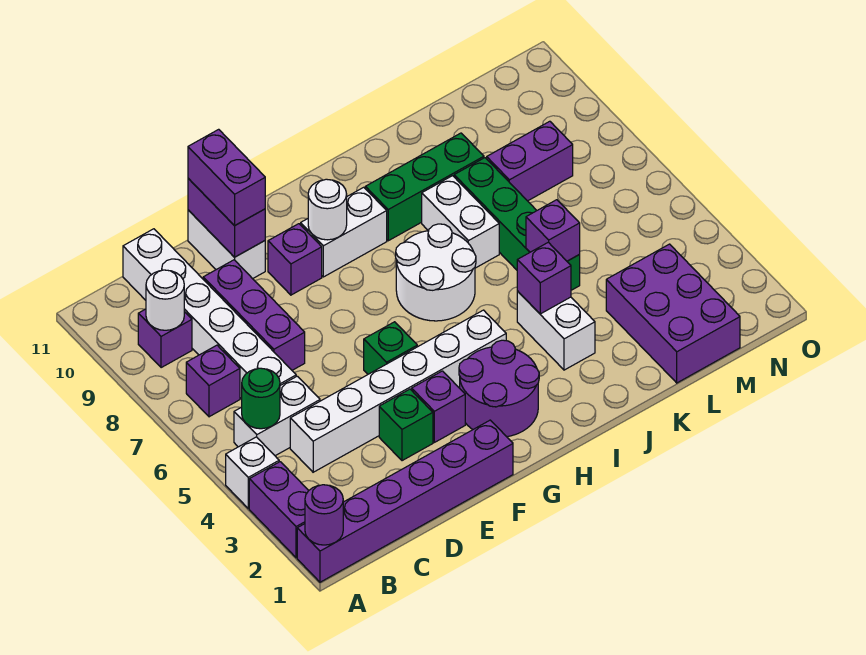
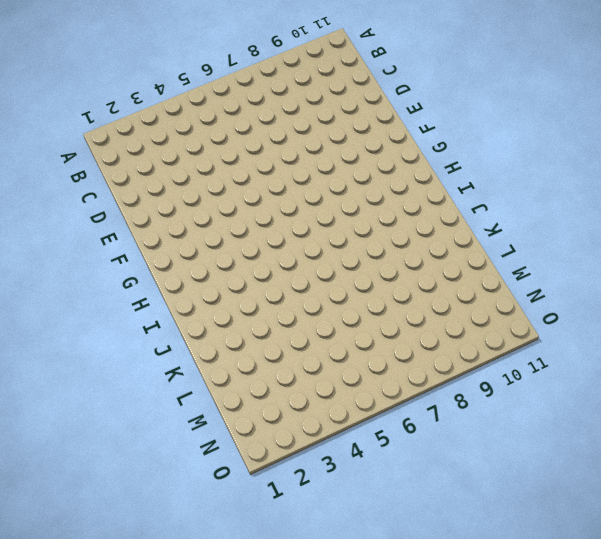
none -> purple 1x6 brick [297,420,513,582]
none -> purple 1x2 brick [249,462,309,558]
none -> white 1x1 brick [226,437,279,508]
none -> white 1x2 brick [234,376,320,456]

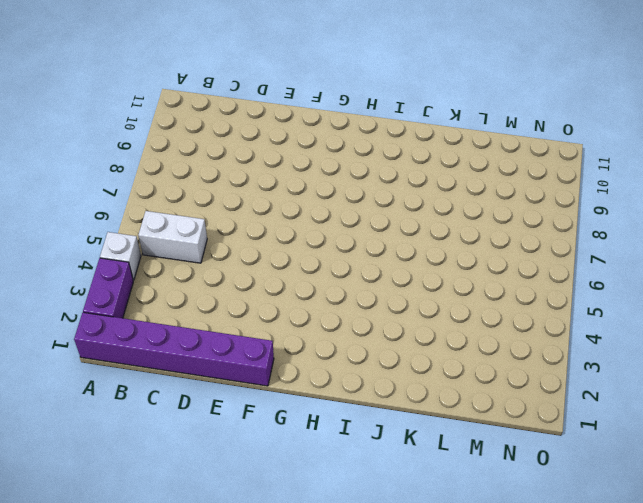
none -> purple 1x1 brick [186,345,240,417]
none -> purple 1x1 brick [138,309,192,368]
none -> white 1x6 brick [290,310,506,472]
none -> white 1x6 brick [123,229,296,399]

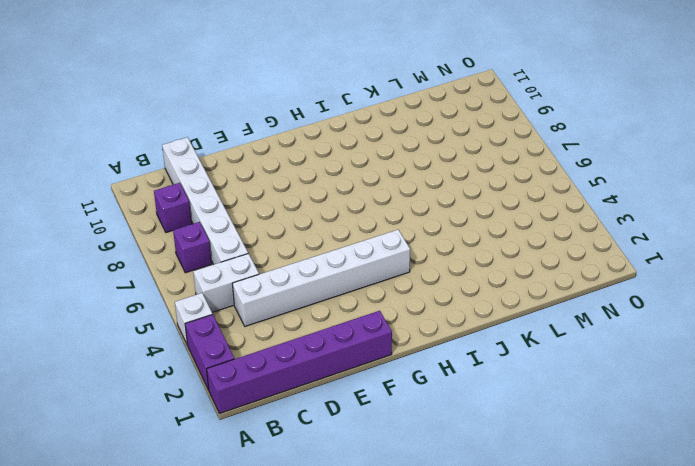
none -> purple 1x3 brick [203,260,305,370]
none -> green 1x1 brick [379,389,433,461]
none -> white 1x2 brick [188,210,265,279]
none -> purple 1x1 brick [412,371,465,442]

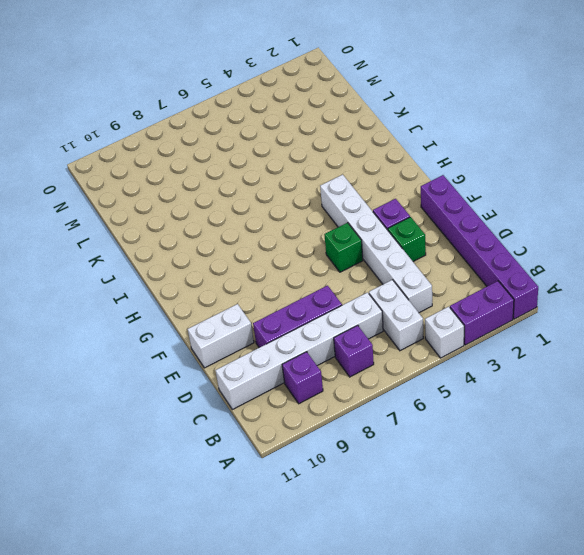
none -> purple 1x1 brick [268,224,322,295]
none -> purple 2x2 round brick [459,340,539,437]
none -> white 1x2 brick [301,187,387,277]
none -> white 2x2 round brick [396,224,476,321]

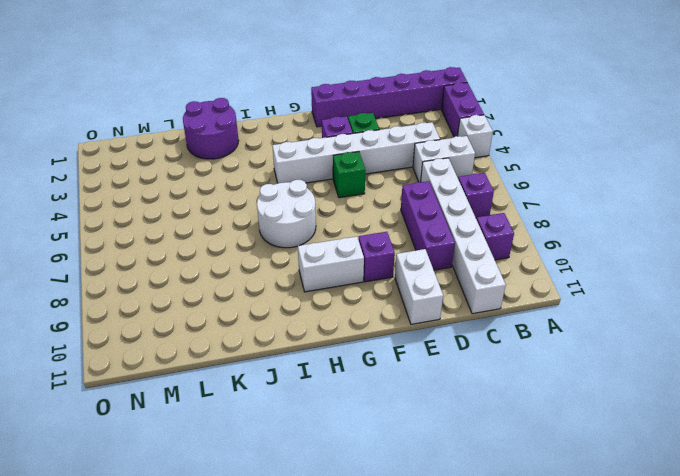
purple 2x2 round brick [183,98,239,159] -> purple 2x2 round brick moved to [459,340,539,437]
none -> green 1x3 brick [365,133,484,241]
none -> white 1x2 brick [517,291,595,370]
none -> white 1x2 brick [422,176,499,268]
none -> green 1x4 brick [454,158,580,290]

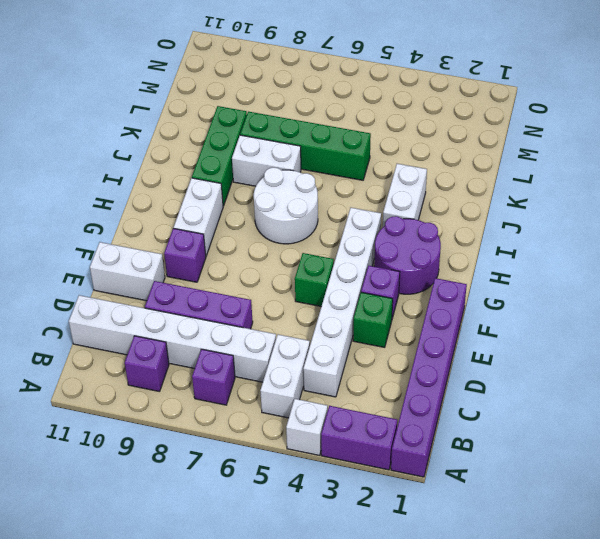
white 1x2 brick [383,164,427,227] -> white 1x2 brick turned to [517,291,595,370]
none -> purple 2x3 brick [606,244,740,383]
none -> purple 1x2 brick [487,121,573,201]
none -> purple 1x1 round brick [305,485,343,545]
none -> green 1x1 round brick [242,368,280,429]

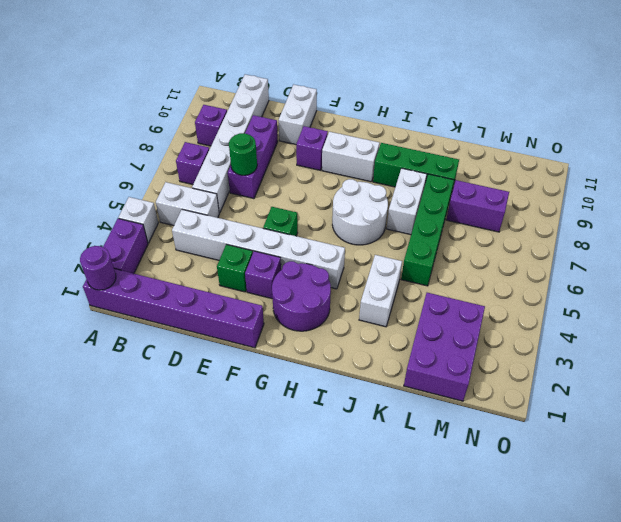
green 1x1 round brick [229,133,257,175] -> green 1x1 round brick moved to [242,368,280,429]
none -> white 1x1 round brick [146,270,184,330]
none -> purple 1x2 brick [188,178,265,257]
none -> white 1x1 round brick [308,179,347,240]
none -> purple 1x1 brick [517,242,571,314]

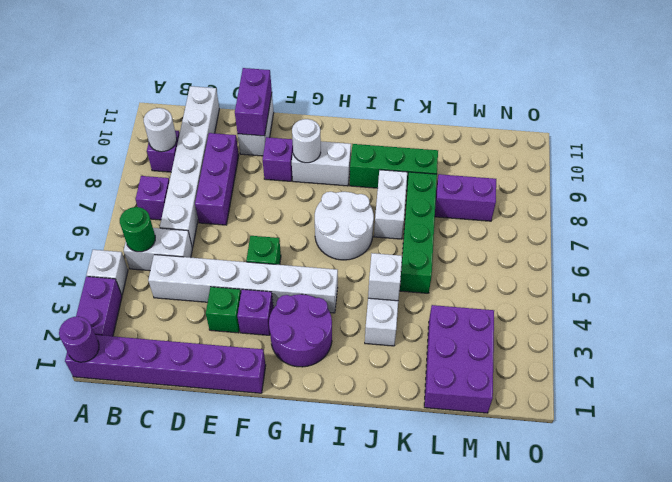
white 1x1 brick [368,253,402,301] -> purple 1x1 brick [517,242,571,314]
none -> purple 1x1 brick [526,200,580,261]
none -> purple 1x2 brick [188,129,265,226]

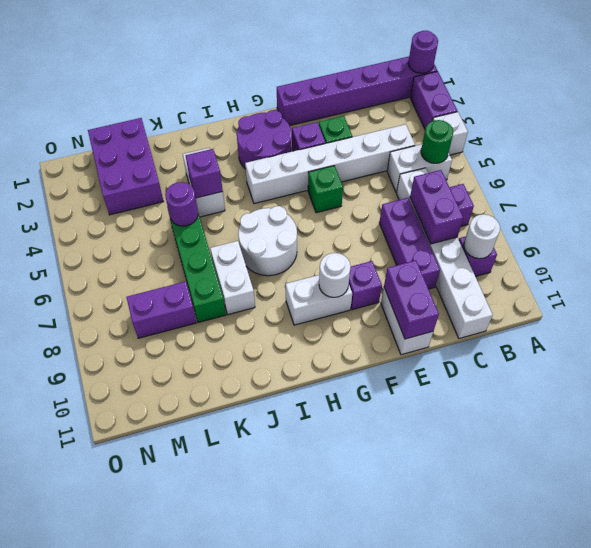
purple 1x2 brick [410,170,463,244] -> purple 1x2 brick moved to [188,129,265,226]
purple 1x1 round brick [165,182,198,226] -> purple 1x1 brick [526,200,580,261]
none -> green 1x3 brick [365,133,484,241]

